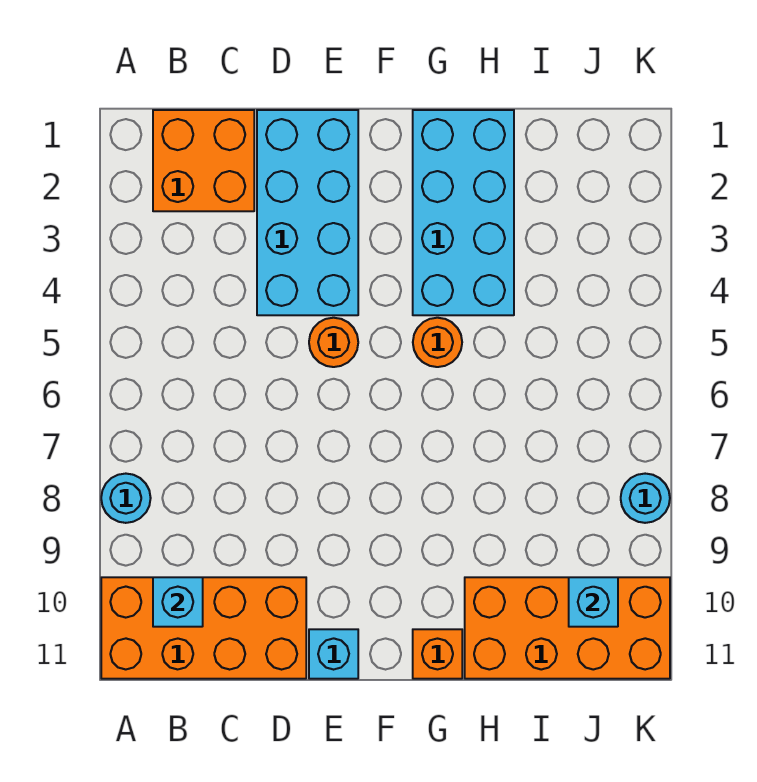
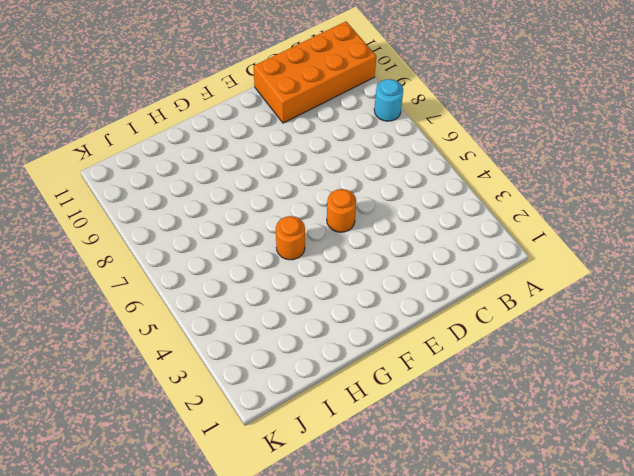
none -> orange 2x2 brick [153,110,254,211]
none -> cyan 2x4 brick [257,110,358,315]
none -> cyan 1x1 brick [309,629,358,679]

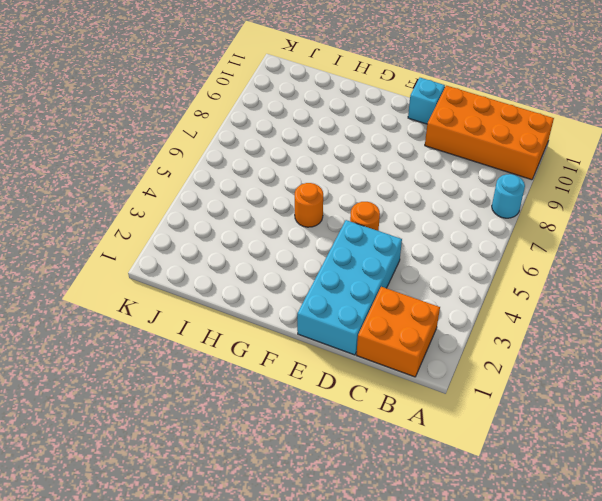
none -> cyan 2x4 brick [413,110,514,315]
none -> orange 1x1 brick [413,629,462,679]
none -> orange 2x4 brick [465,577,670,679]

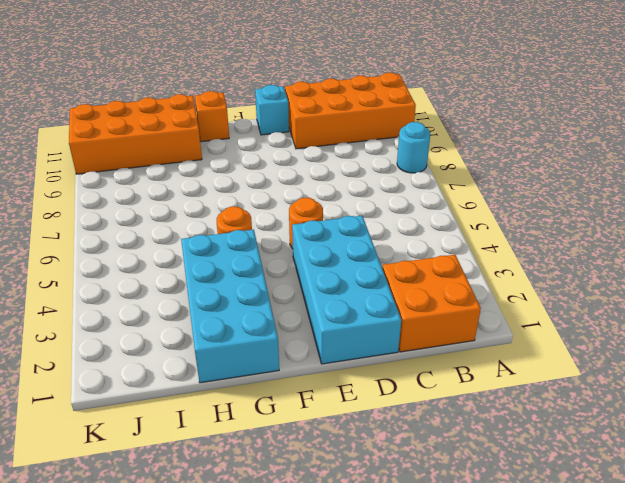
none -> cyan 1x1 round brick [621,474,670,523]
none -> cyan 1x1 brick [153,577,203,627]
none -> cyan 1x1 brick [569,577,618,627]

